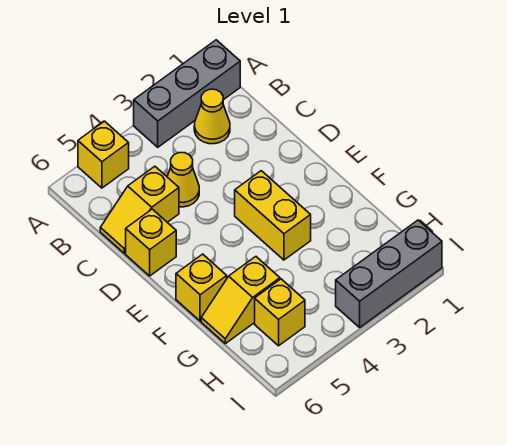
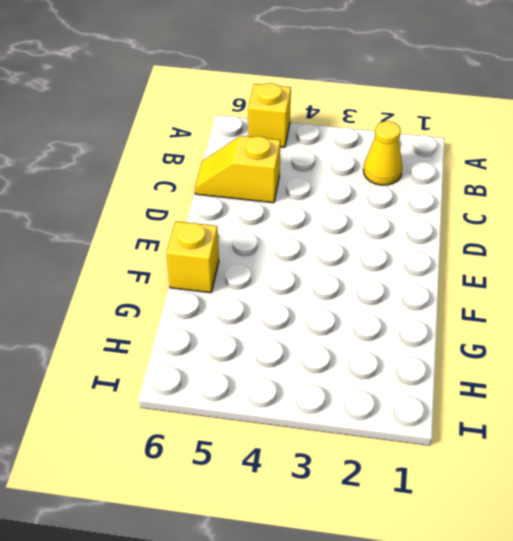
none -> grey 1x3 brick [134,40,240,147]
none -> yellow 1x1 cone [167,153,199,207]

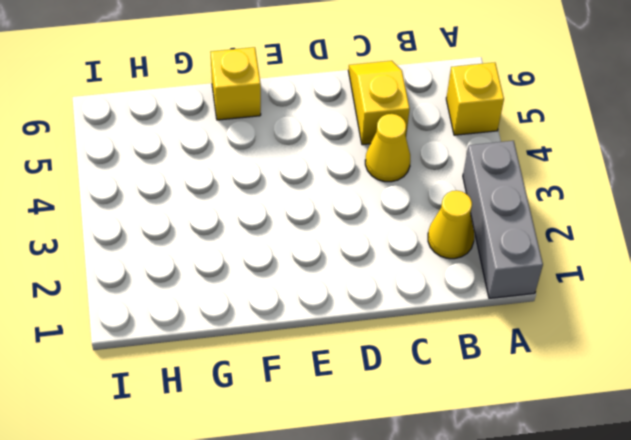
none -> yellow 1x1 brick [126,209,176,276]
none -> yellow 1x2 brick [235,171,311,260]

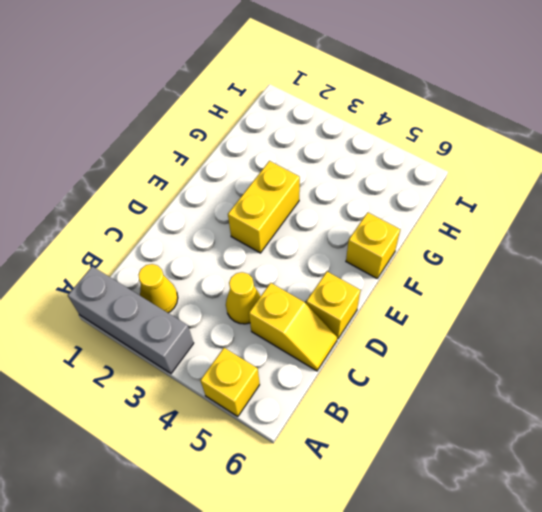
none -> yellow 1x2 slope [201,257,280,344]
none -> yellow 1x1 brick [255,279,305,346]

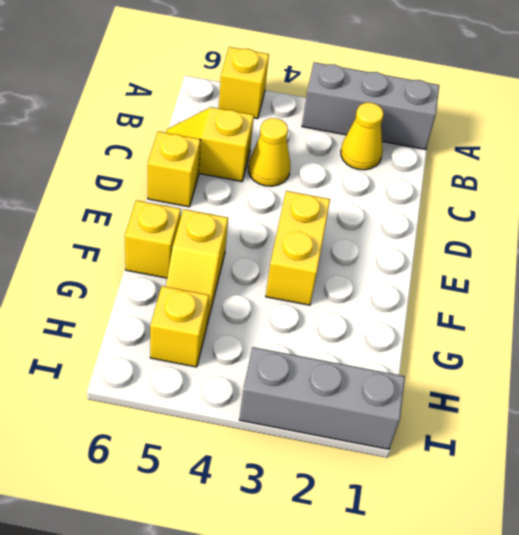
yellow 1x2 slope [166,209,228,324] -> yellow 1x2 slope turned to [201,257,280,344]

